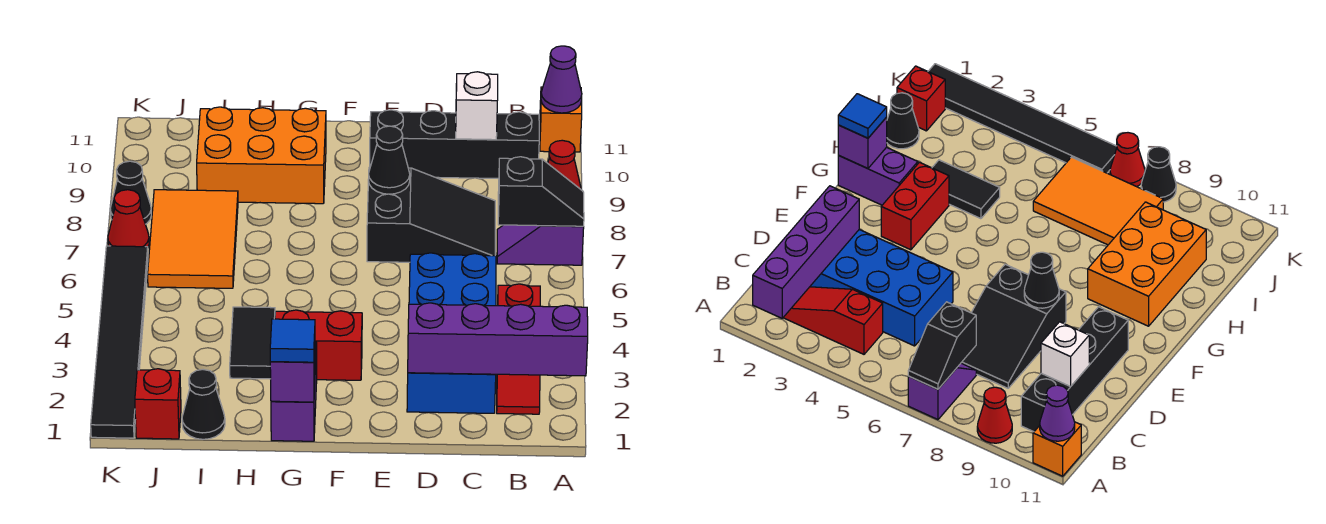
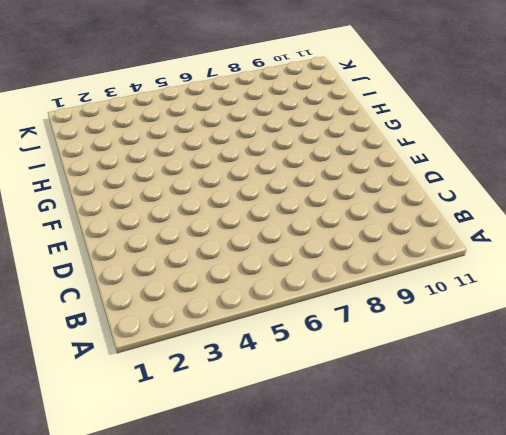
none -> purple 1x2 slope [497,225,584,265]
none -> red 1x1 cone [548,140,581,189]
none -> orange 1x1 brick [539,87,582,152]

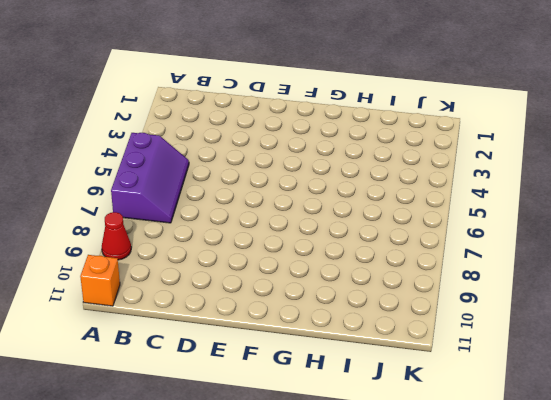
purple 2x3 slope [111,133,189,223] -> purple 1x2 slope [497,225,584,265]
none -> red 1x3 slope [497,284,540,414]
none -> black 1x4 brick [370,110,539,179]
none -> blue 2x4 brick [407,253,496,413]

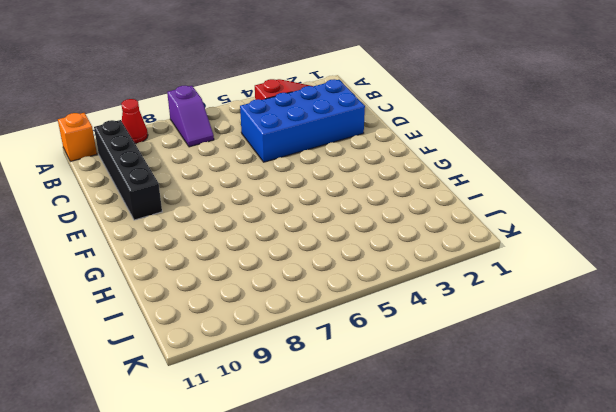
none -> black 2x3 slope [367,167,495,262]
none -> red 1x2 brick [275,310,362,380]
none -> purple 1x2 brick [271,342,317,441]

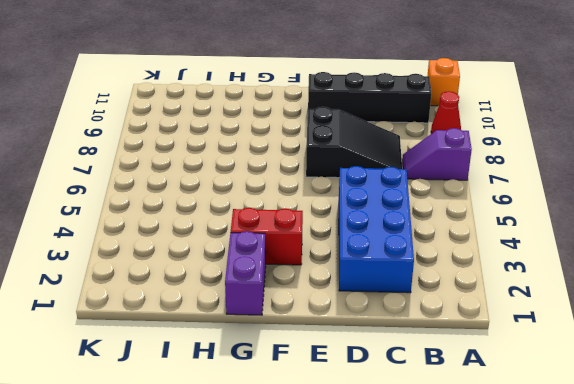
none -> red 1x3 slope [497,284,540,414]
none -> orange 2x3 brick [197,107,326,204]
none -> black 1x2 tile [230,307,275,379]

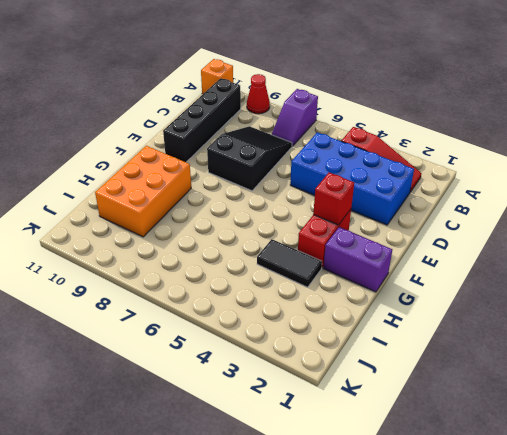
red 1x1 brick [313,173,354,225] -> red 1x1 brick moved to [135,369,181,439]
none -> black 1x1 cone [182,370,225,439]
none -> orange 2x3 tile [148,190,238,288]
none -> black 1x6 tile [91,246,148,438]

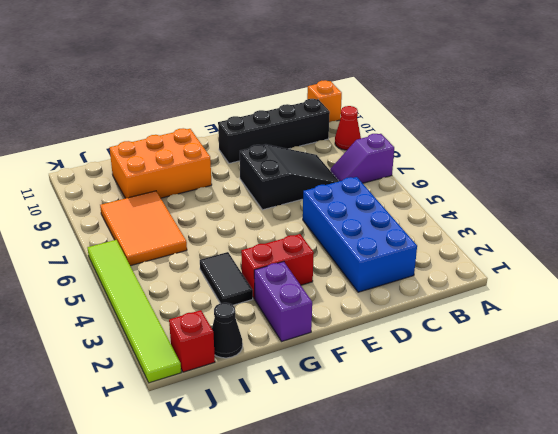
lime 1x6 tile [87,240,181,383] -> black 1x6 tile [91,246,148,438]
none -> red 1x3 slope [497,284,540,414]
none -> red 1x1 cone [108,190,149,247]
none -> black 1x1 cone [110,161,151,224]

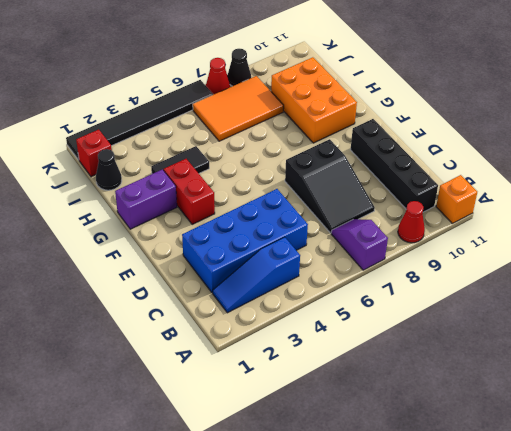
blue 1x3 slope [213,237,300,313] -> red 1x3 slope [497,284,540,414]
none -> purple 1x4 brick [408,303,588,376]
none -> black 1x2 slope [498,157,584,226]
none -> purple 1x1 cone [541,46,582,113]

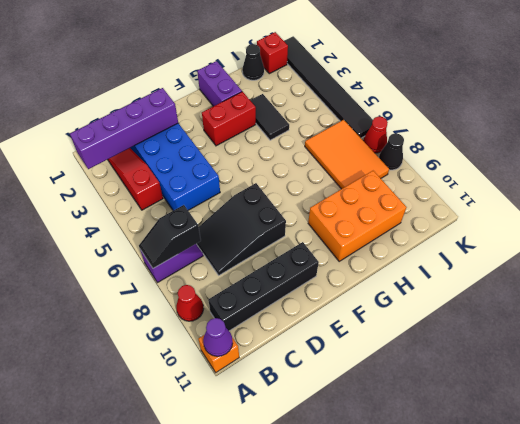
none -> white 1x1 brick [456,72,498,140]
none -> black 1x1 cone [368,126,410,194]
none -> purple 1x1 brick [270,348,315,402]

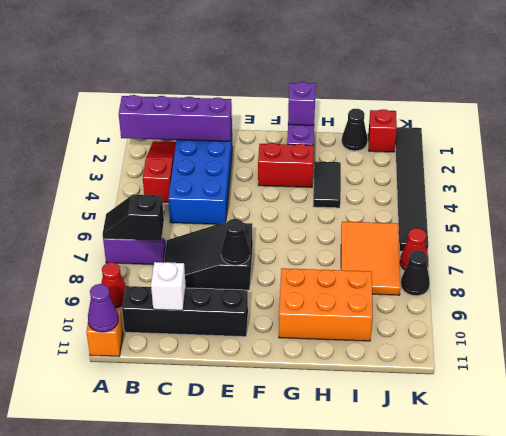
none -> blue 1x1 tile [270,319,315,362]

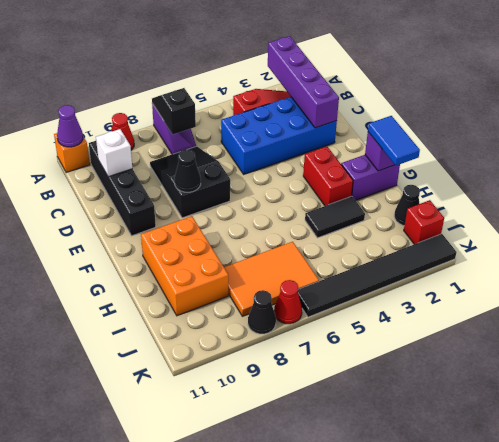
blue 1x2 tile [368,116,420,165] -> blue 1x1 tile [270,319,315,362]

